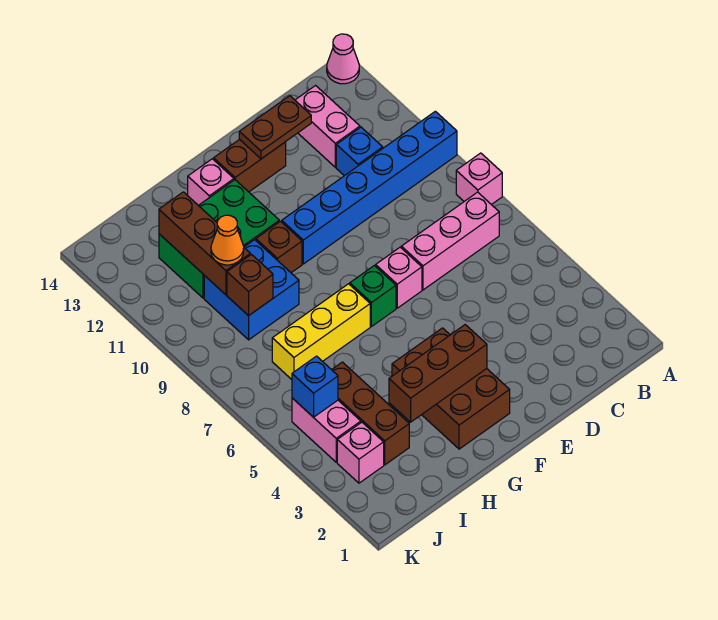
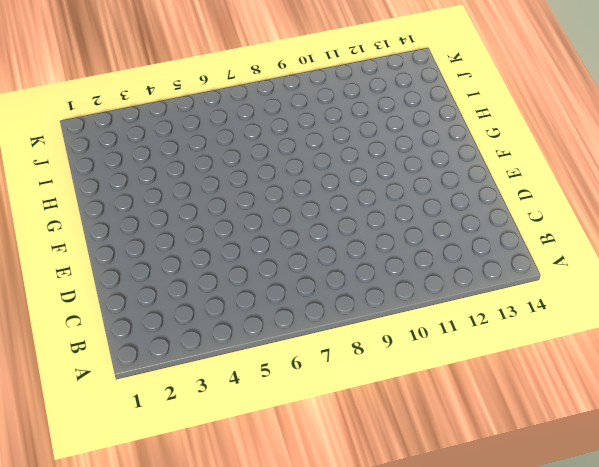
none -> pink 1x1 brick [456,153,502,205]
none -> blue 1x6 brick [282,111,457,264]
none -> pink 1x1 cone [327,34,359,84]

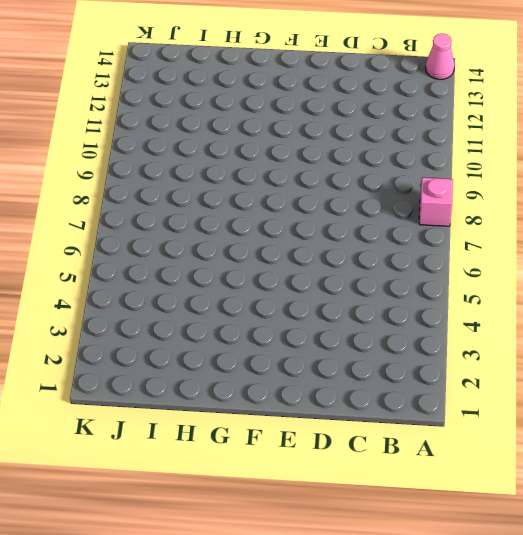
none -> blue 1x6 brick [282,111,457,264]
none -> pink 1x3 brick [401,192,499,290]
none -> blue 1x1 brick [336,127,383,176]

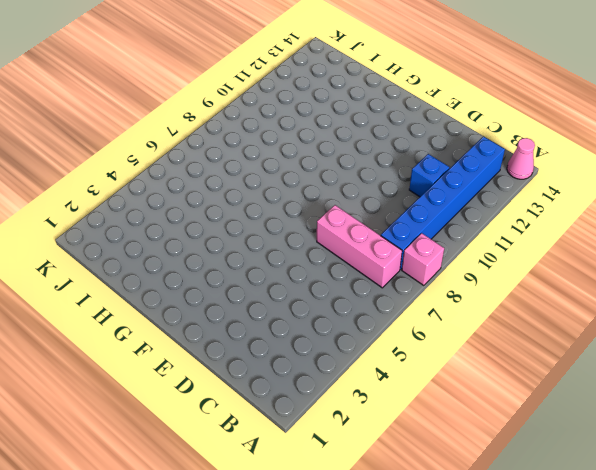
blue 1x6 brick [381,136,505,270] -> blue 1x6 brick turned to [282,111,457,264]
none -> pink 1x2 brick [295,86,360,167]
none -> pink 1x1 brick [376,247,422,308]
none -> brown 1x2 brick [214,139,286,192]

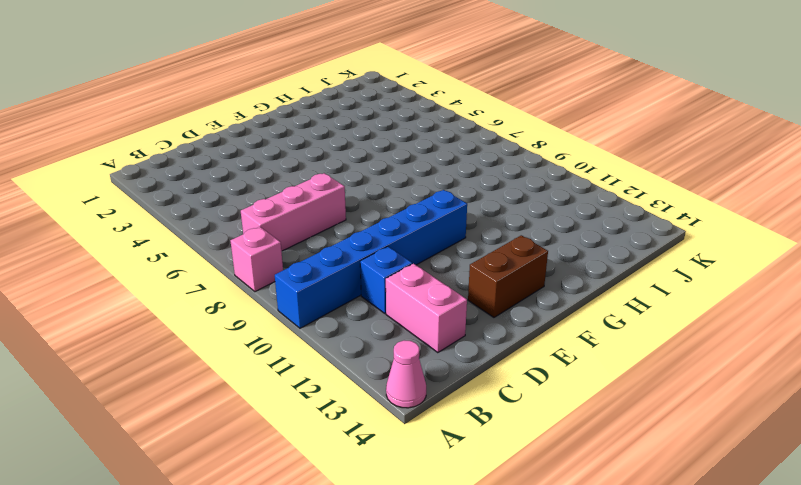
none -> pink 1x1 brick [376,247,422,308]
none -> brown 2x3 brick [392,328,510,449]
none -> green 1x1 brick [350,266,396,327]

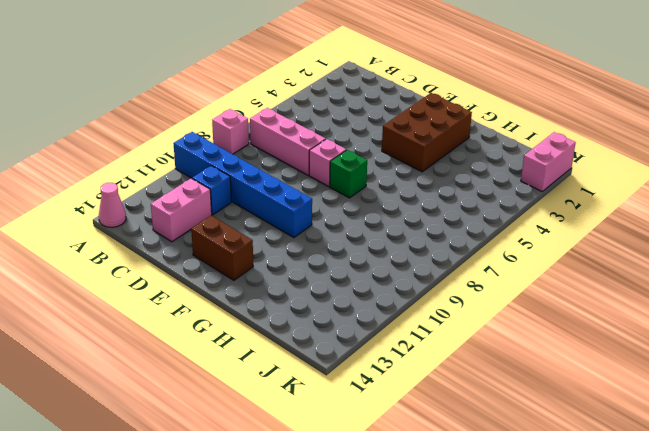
pink 1x2 brick [521,132,576,191] -> pink 1x2 brick moved to [292,398,361,462]
none -> yellow 1x3 brick [272,284,370,379]
none -> brown 1x1 brick [256,221,302,273]
none -> green 2x3 brick [159,180,279,298]

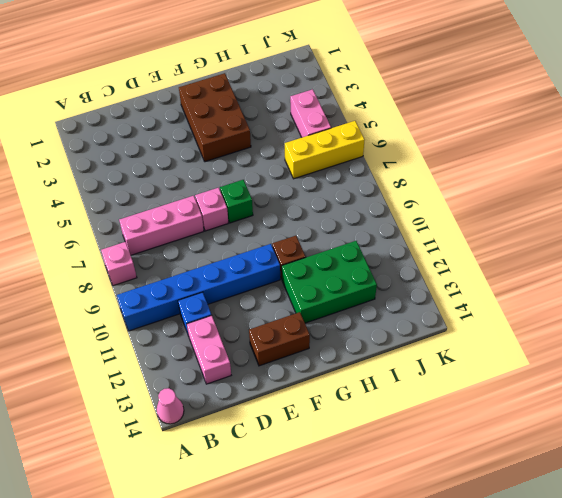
yellow 1x3 brick [285,121,365,179] -> yellow 1x3 brick moved to [272,284,370,379]
none -> pink 1x1 brick [188,159,234,205]
none -> blue 2x2 brick [204,240,299,340]
none -> brown 1x3 brick [332,362,409,465]

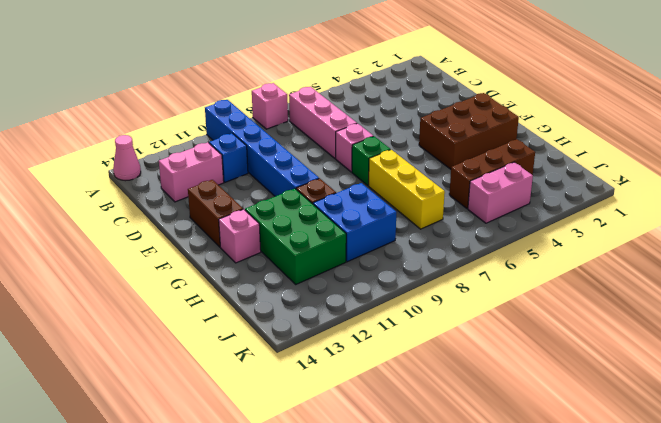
none -> pink 1x1 brick [337,422,384,483]
none -> brown 1x2 plate [239,96,311,159]
none -> brown 1x3 brick [389,325,487,422]

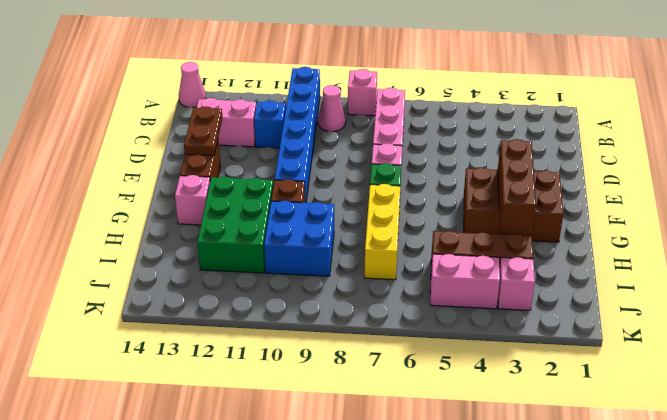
pink 1x1 cone [318,85,346,132] -> none
none -> brown 1x1 brick [227,255,273,316]
none -> brown 1x3 brick [159,192,250,295]
none -> blue 1x1 brick [292,356,338,417]

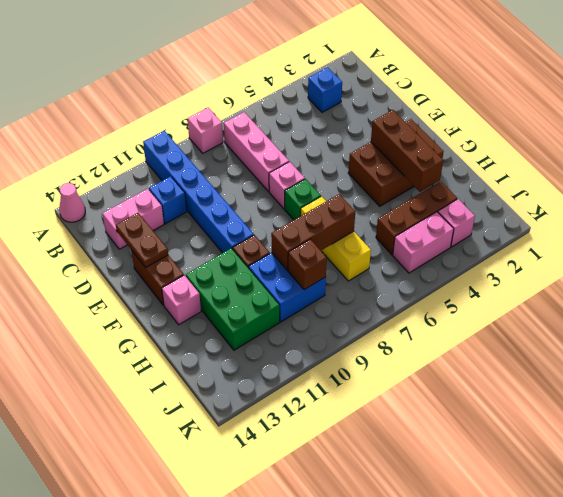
blue 1x1 brick [308,67,342,112] -> blue 1x1 brick moved to [292,356,338,417]
brown 1x3 brick [271,194,355,270] -> brown 1x3 brick moved to [159,192,250,295]
none -> orange 1x1 cone [211,215,244,265]

